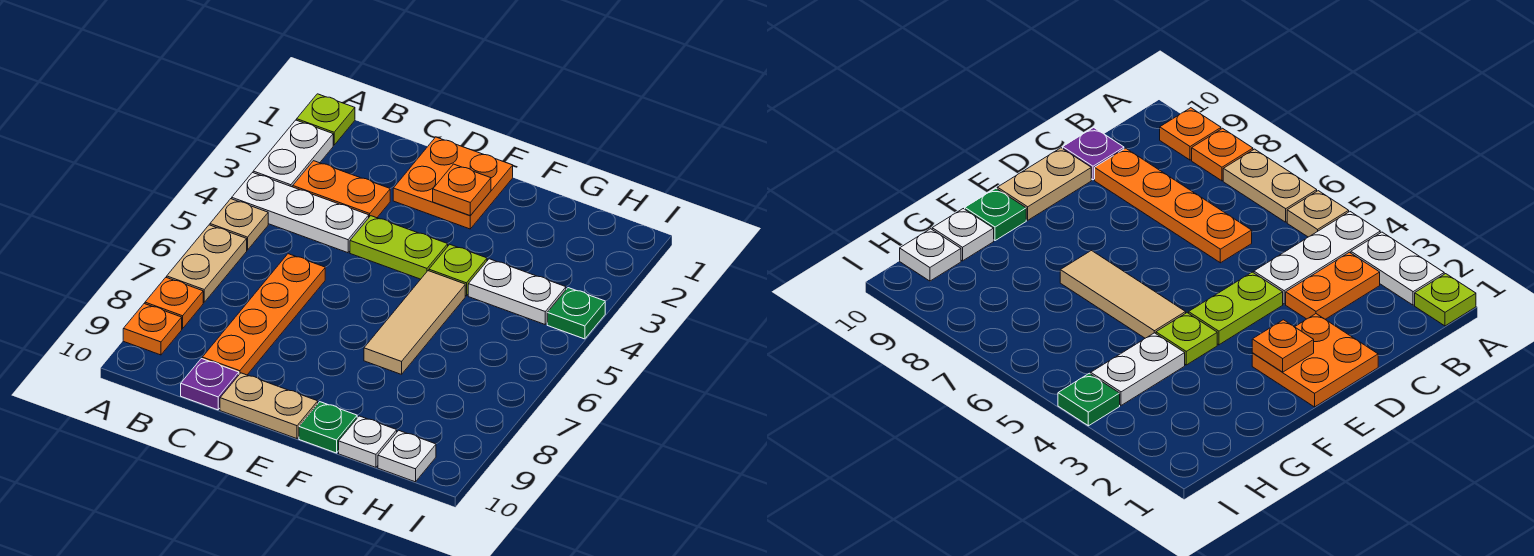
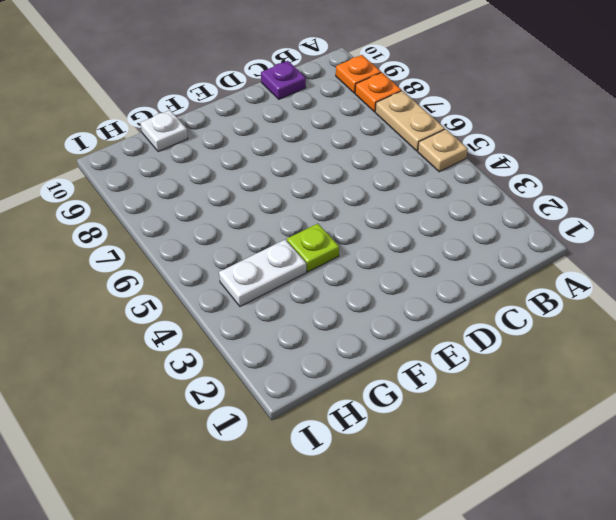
none -> lime 1x1 plate [297,94,355,145]
none -> white 1x2 plate [253,120,333,187]
none -> white 1x3 plate [232,173,369,253]

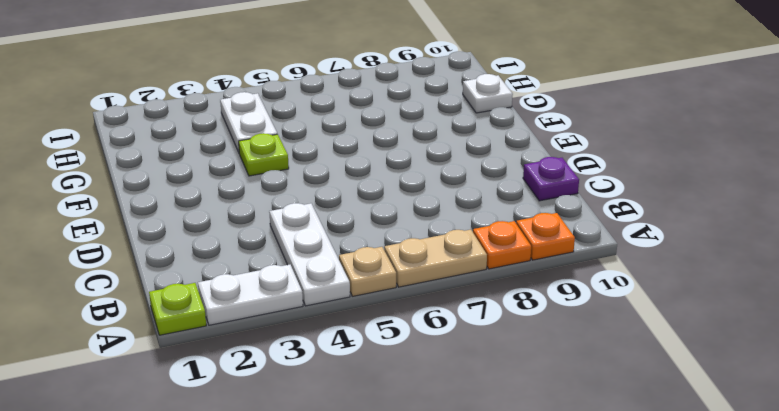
none -> orange 1x2 plate [293,161,390,218]
none -> orange 1x4 plate [202,254,325,375]
none -> orange 2x2 plate [393,137,513,229]

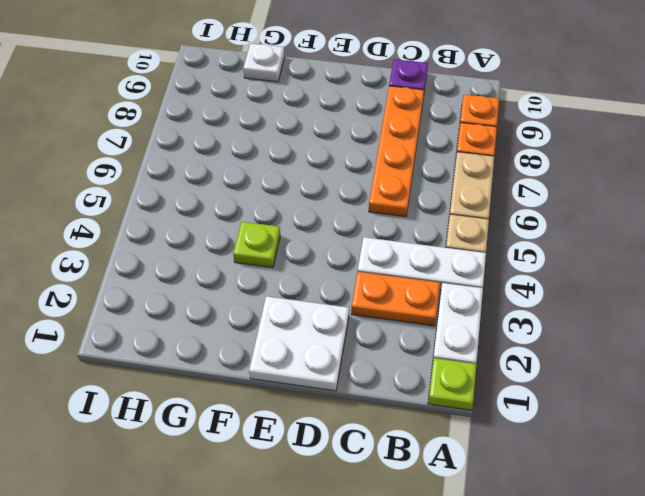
white 2x2 plate [249,296,349,391] -> orange 2x2 plate [393,137,513,229]
none -> lime 1x2 plate [350,216,448,279]
none -> tan 1x2 plate [220,373,318,439]
none -> tan 1x3 tile [364,271,465,374]

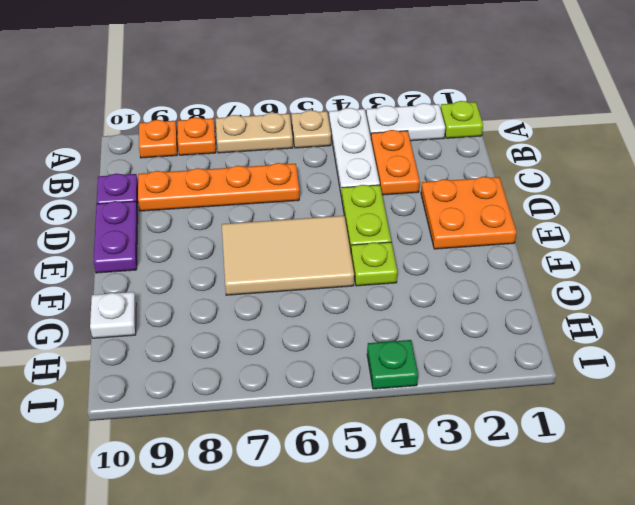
purple 1x2 plate [94,201,138,273] -> tan 1x2 plate [220,373,318,439]
tan 2x3 tile [222,216,354,295] -> tan 1x3 tile [364,271,465,374]
none -> green 1x1 plate [299,402,357,453]
none -> white 1x2 plate [468,259,566,324]
none -> white 1x1 plate [378,430,436,482]

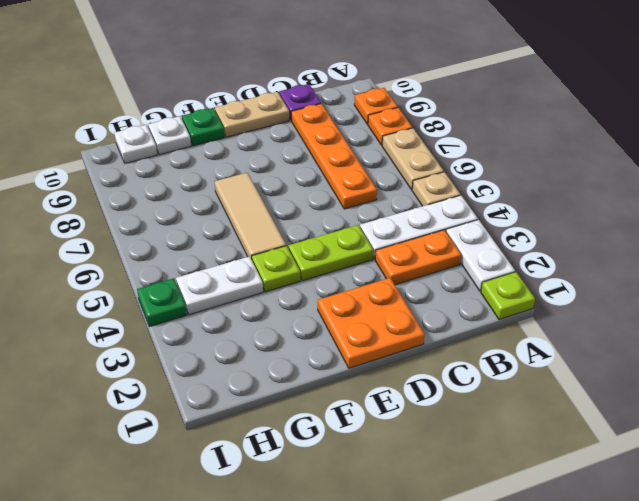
none -> orange 1x1 plate [433,164,491,216]

